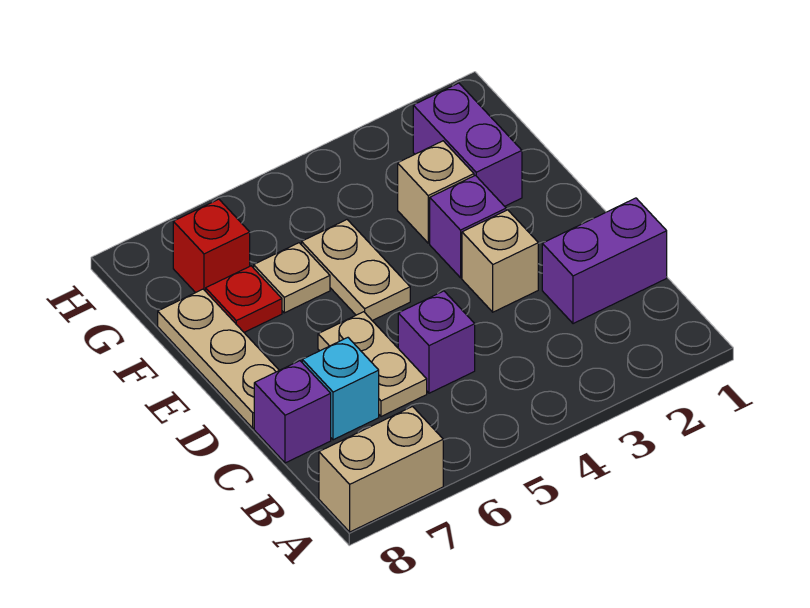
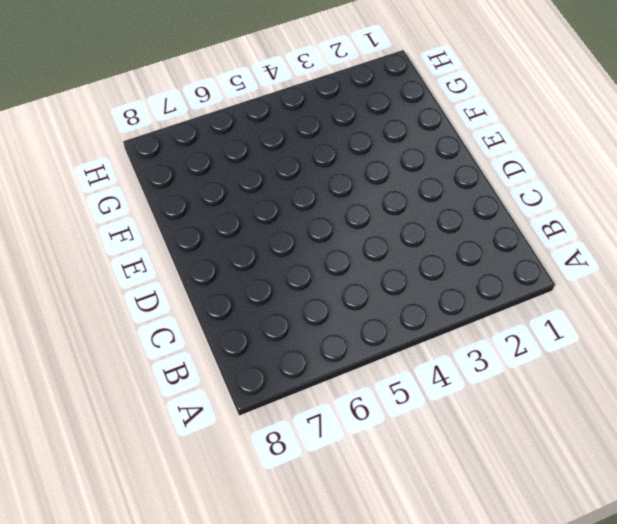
none -> tan 1x2 brick [319,407,443,532]
none -> purple 1x2 brick [542,198,667,324]
none -> purple 1x1 brick [398,291,475,393]

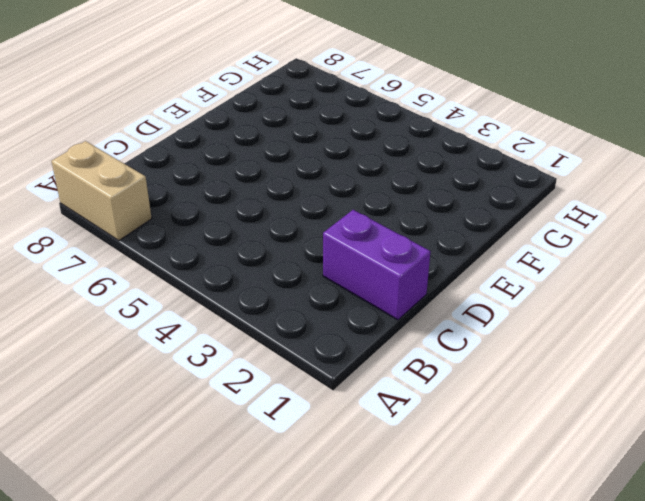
none -> purple 1x1 brick [398,291,475,393]
none -> tan 1x2 plate [318,312,427,417]
none -> cyan 1x1 brick [302,338,379,440]

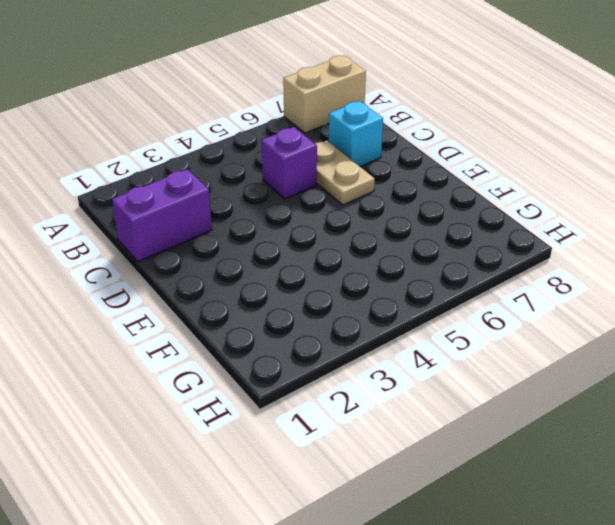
none -> purple 1x1 brick [254,361,331,463]
none -> tan 1x1 brick [462,210,538,312]
none -> tan 1x3 plate [158,289,279,428]

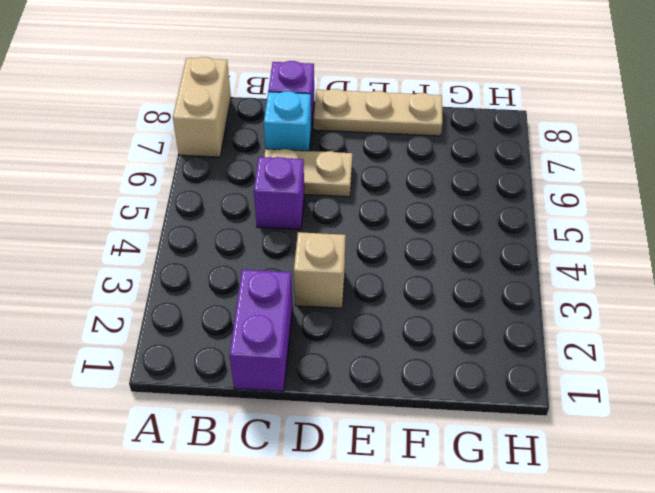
none -> purple 1x1 brick [430,175,506,278]
none -> tan 1x2 plate [302,220,410,321]
none -> purple 1x2 brick [413,83,522,206]

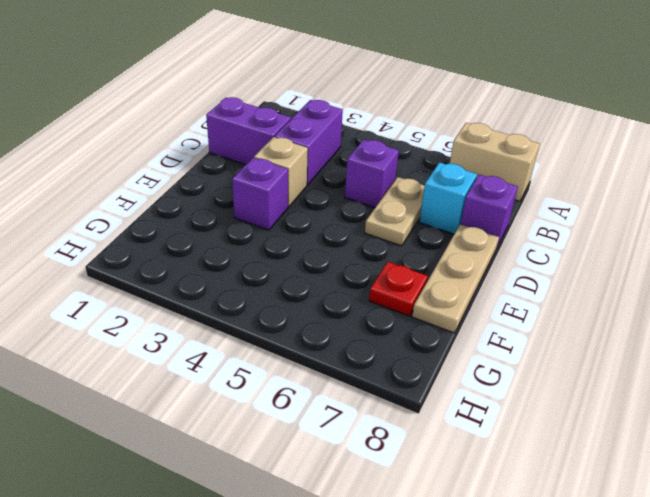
purple 1x2 brick [274,100,343,185] -> purple 1x2 brick moved to [413,83,522,206]
none -> tan 1x2 plate [302,220,410,321]
none -> tan 1x1 brick [398,141,474,243]
none -> tan 1x1 plate [254,243,330,313]

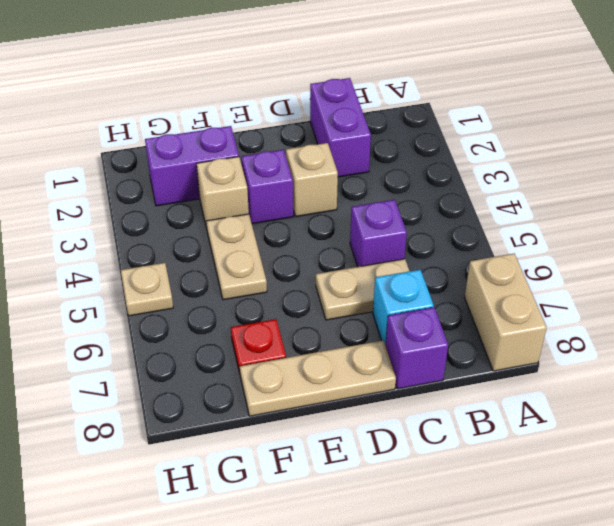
tan 1x2 plate [206,214,267,300] -> tan 1x2 plate turned to [302,220,410,321]
tan 1x1 plate [121,263,173,316] -> tan 1x1 plate moved to [254,243,330,313]
none -> red 1x1 brick [173,199,250,293]

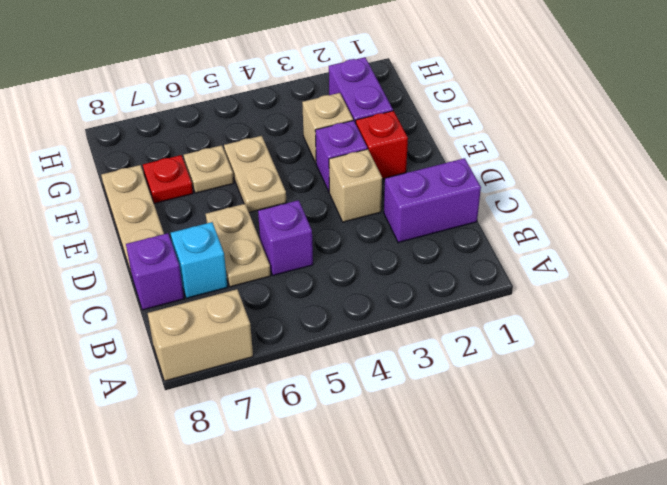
red 1x1 brick [356,111,408,179] -> red 1x1 brick moved to [173,199,250,293]

